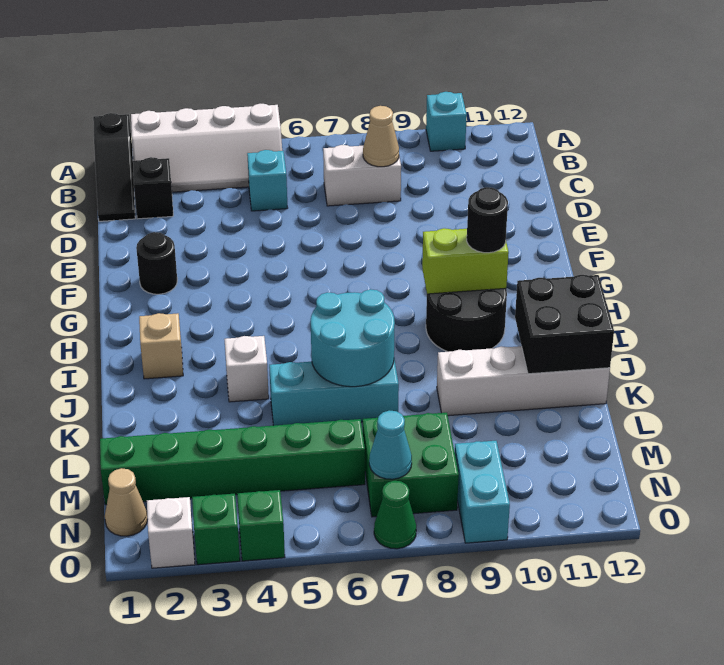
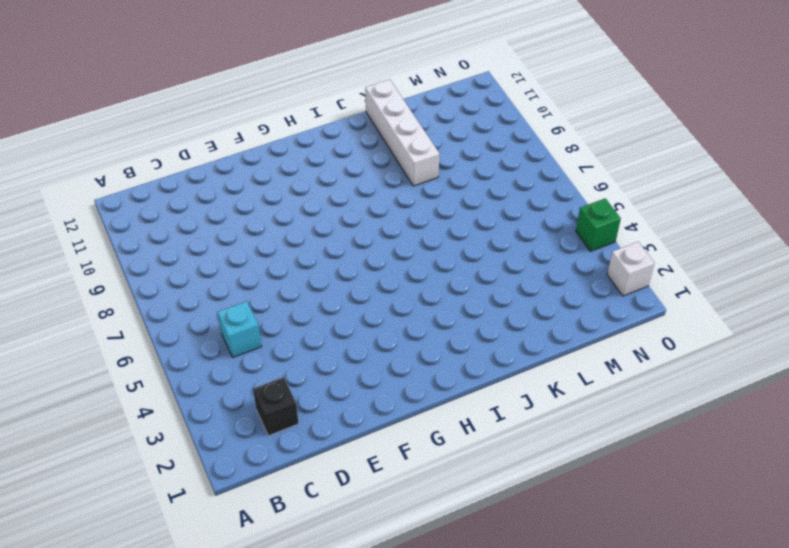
none -> black 1x3 slope [93,113,135,221]
none -> white 2x4 slope [131,104,282,192]
none -> cyan 1x1 brick [426,92,467,151]

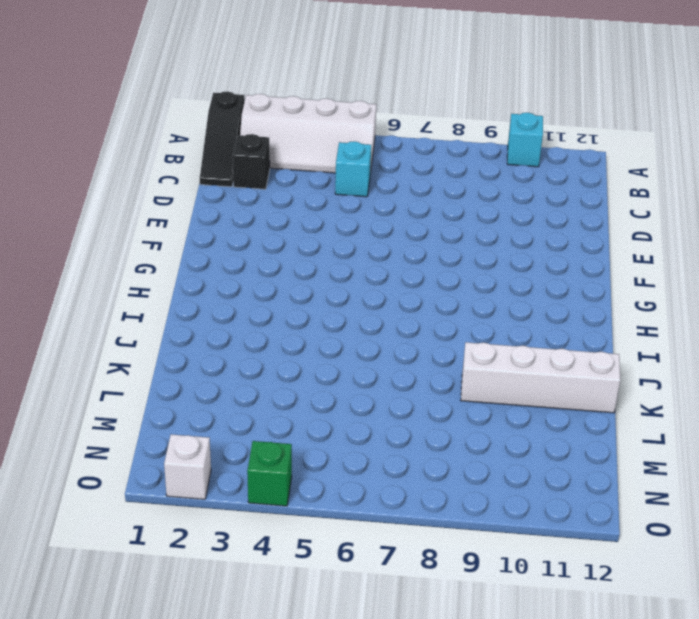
none -> white 1x2 brick [323,145,401,206]
none -> black 1x1 round brick [136,232,177,294]
none -> black 2x2 round brick [426,288,507,352]

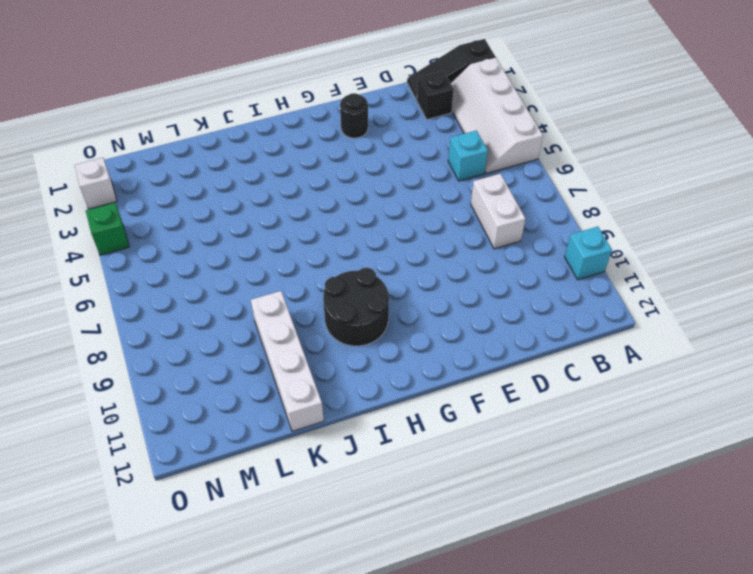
none -> tan 1x1 brick [139,313,183,379]
none -> white 1x1 brick [224,336,269,402]
none -> cyan 1x3 brick [269,359,399,425]

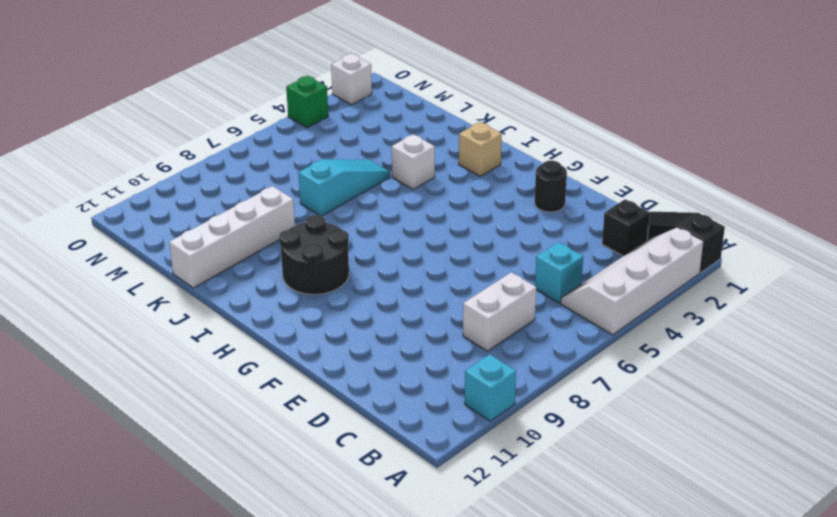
cyan 1x3 slope [299,159,390,216] -> cyan 1x3 brick [269,359,399,425]
none -> green 1x6 brick [100,419,365,505]
none -> green 2x2 brick [363,413,459,517]
none -> tan 1x1 cone [105,468,148,536]

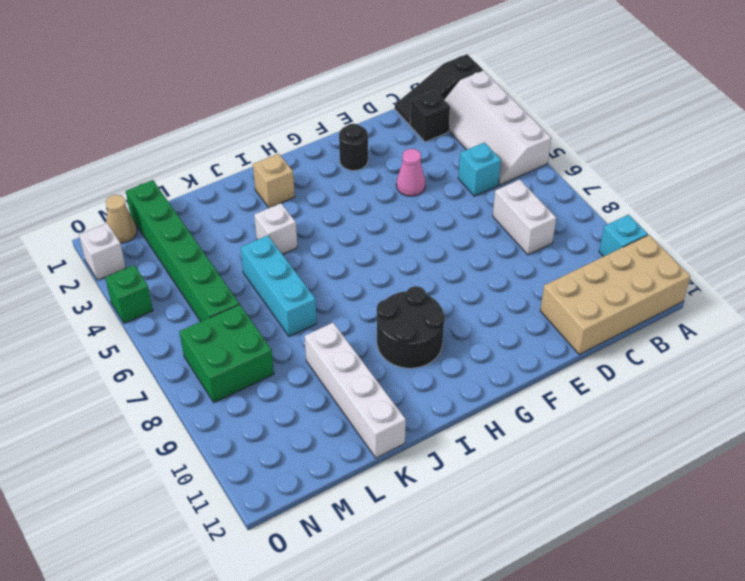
tan 2x4 brick [540,235,690,354] -> none
pink 1x1 cone [396,149,425,196] -> none
none -> cyan 1x2 brick [455,441,510,543]
none -> green 1x1 brick [192,494,240,565]
none -> green 1x1 cone [374,481,416,549]

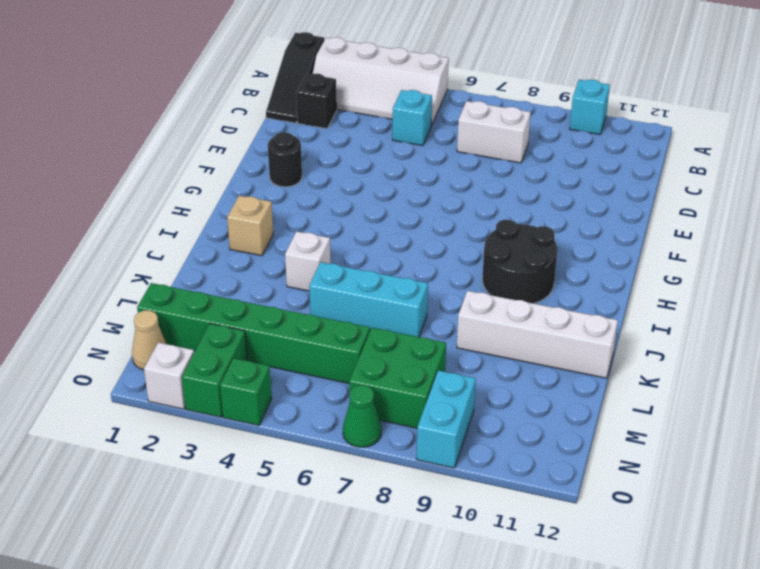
green 1x2 brick [182,324,247,417] -> green 1x1 brick [192,494,240,565]
none -> tan 1x1 cone [363,106,399,167]
none -> lime 1x2 brick [422,228,509,294]
none -> cyan 2x2 round brick [311,289,395,387]

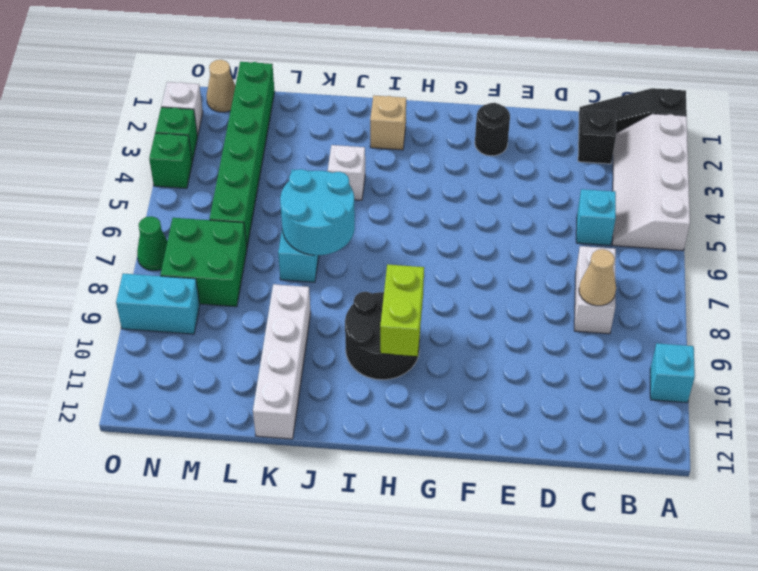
none -> black 2x2 brick [515,275,614,374]
none -> cyan 1x1 cone [369,410,412,479]
none -> black 1x1 round brick [467,187,508,253]

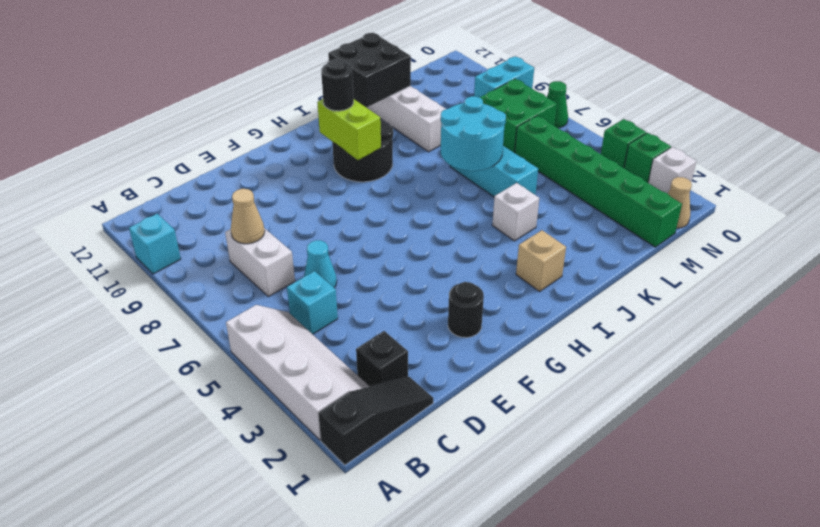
cyan 1x1 cone [304,240,337,288] -> cyan 1x1 cone moved to [369,410,412,479]

